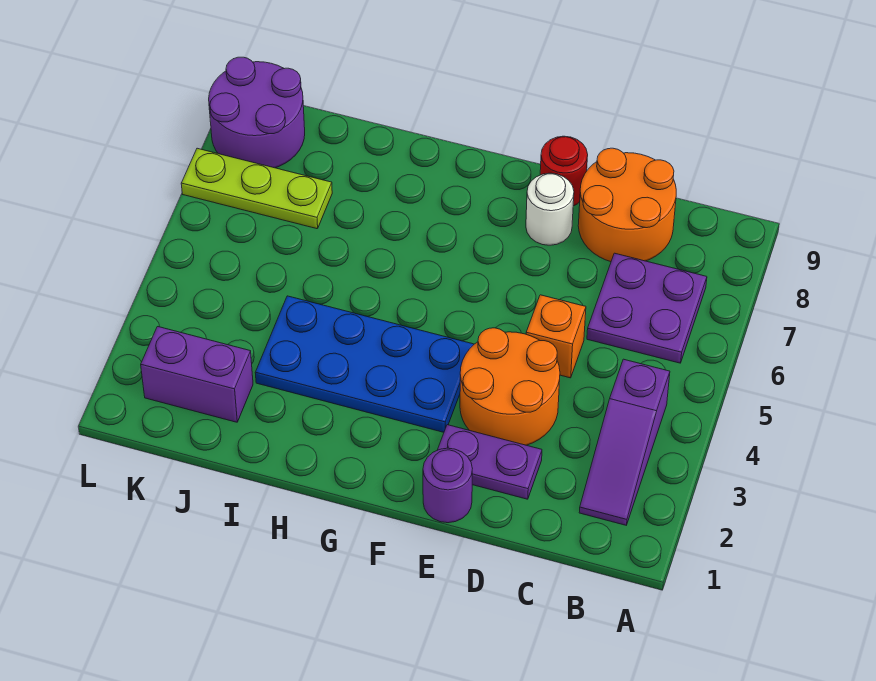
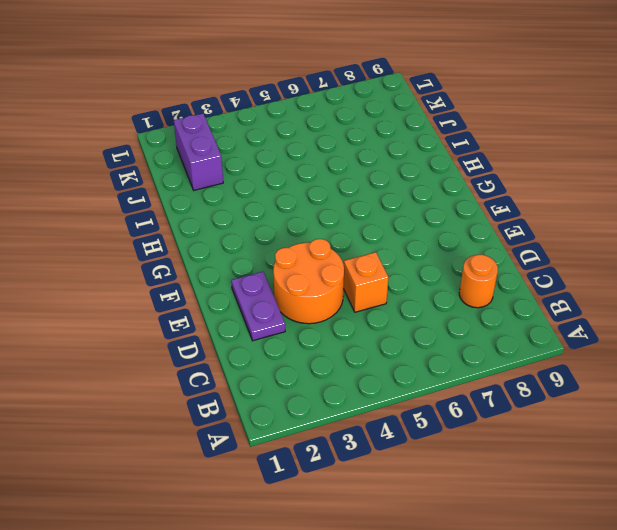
orange 1x1 round brick [459,255,498,308] -> orange 2x2 round brick [578,148,676,262]
none -> purple 1x3 slope [579,359,670,525]
none -> purple 2x2 plate [587,253,707,363]
none -> purple 1x1 round brick [423,448,472,523]

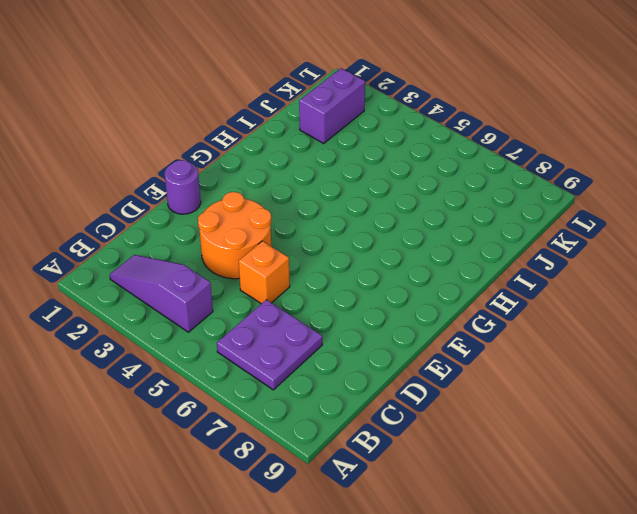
none -> orange 2x2 round brick [578,148,676,262]
none -> purple 1x2 plate [438,425,542,499]
none -> white 1x1 round brick [526,173,574,245]

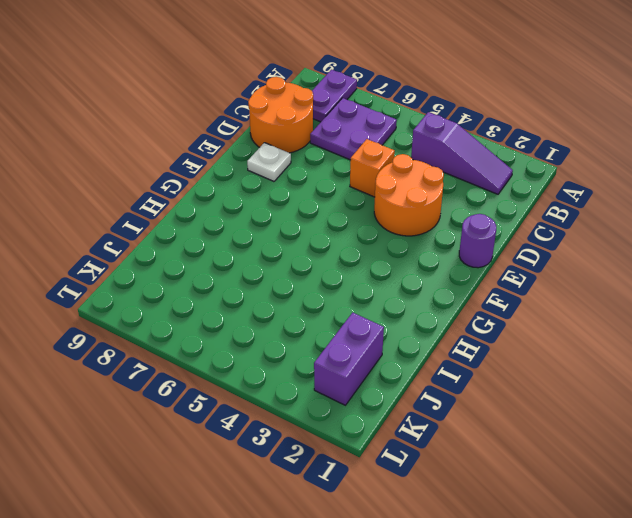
purple 1x2 plate [312,70,357,122] -> purple 1x2 plate moved to [438,425,542,499]
white 1x1 plate [247,143,291,181] -> white 1x1 round brick [526,173,574,245]
none -> red 1x1 round brick [540,136,588,206]
none -> blue 2x4 plate [255,296,474,432]
none -> lime 1x3 plate [181,148,332,229]

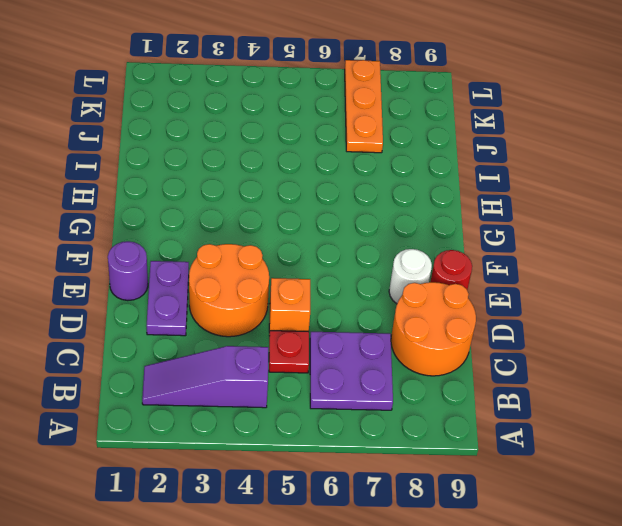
red 1x1 plate [269,331,309,373] -> none
orange 1x3 plate [345,60,383,153] -> lime 1x3 plate [181,148,332,229]
none -> blue 2x4 plate [255,296,474,432]
none -> purple 1x2 brick [141,327,253,422]
none -> purple 2x2 round brick [209,57,305,168]

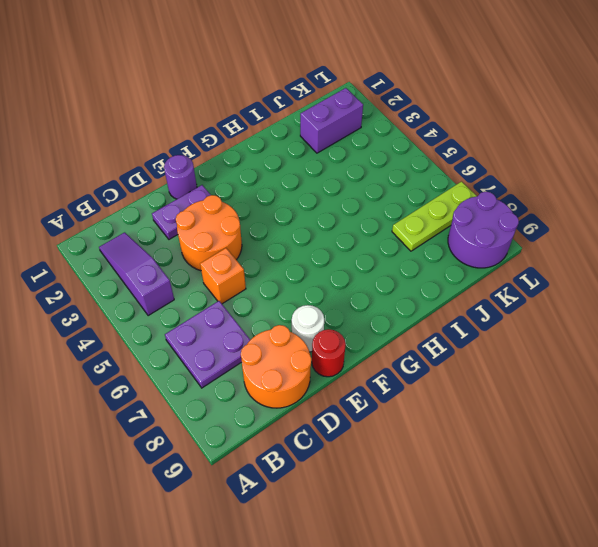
none -> blue 2x4 plate [255,296,474,432]

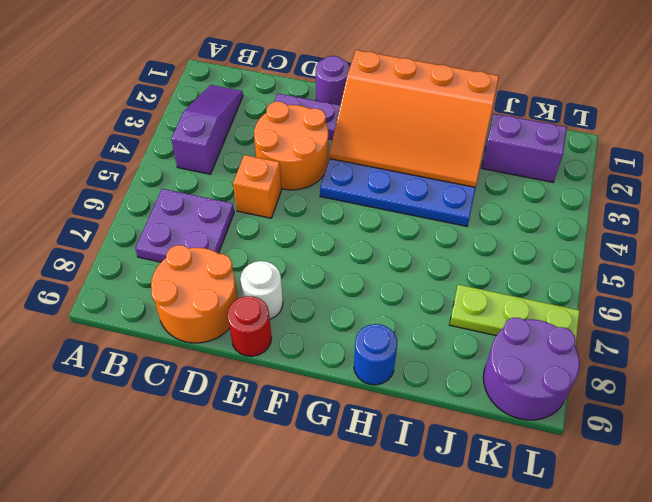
orange 3x4 slope [329,50,499,187] -> none
blue 1x1 round brick [354,324,397,385] -> none

